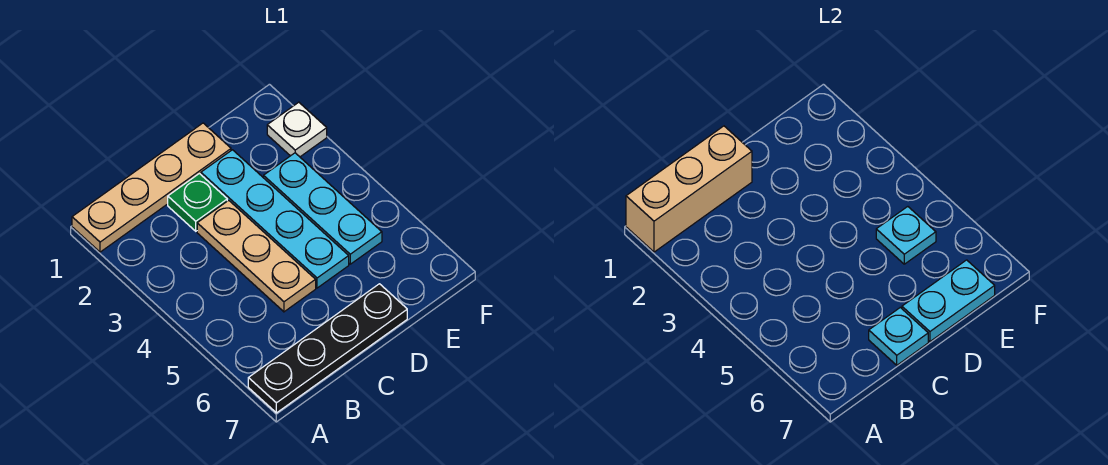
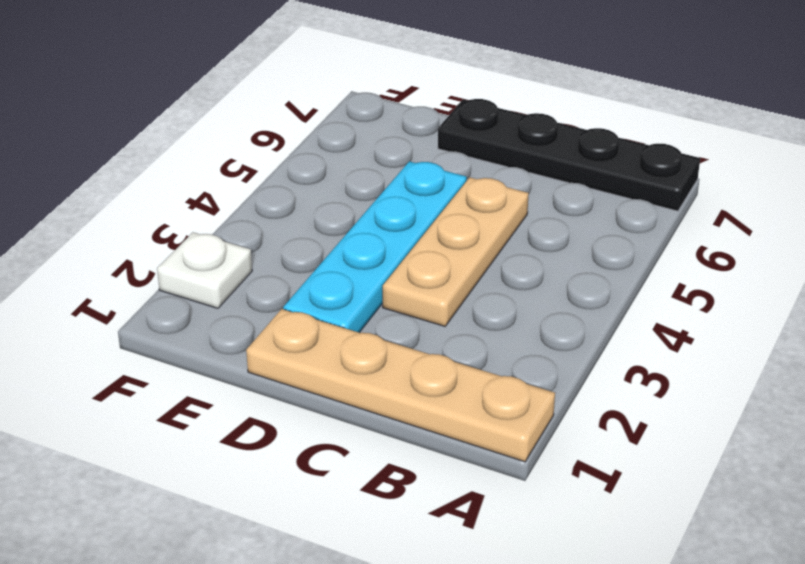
none -> green 1x1 plate [168,174,227,231]
none -> cyan 1x3 plate [264,153,382,264]

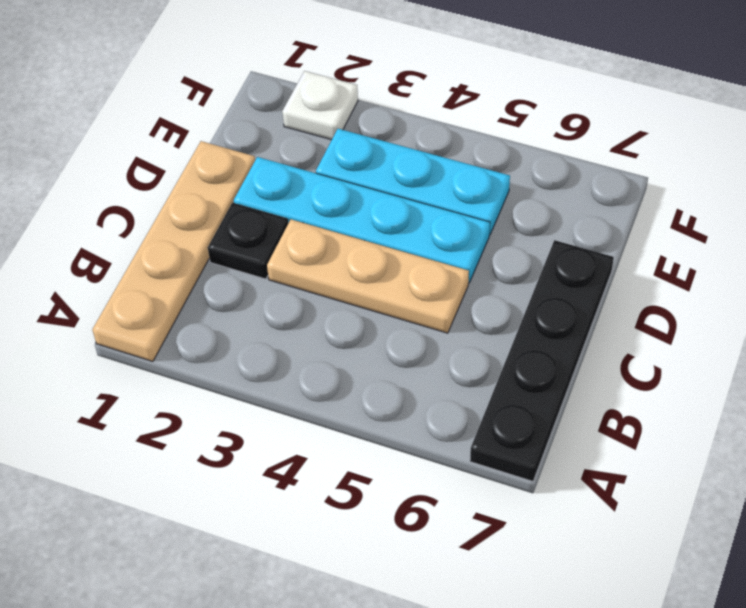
black 1x1 plate [208,203,288,279] -> green 1x1 plate [168,174,227,231]
none -> tan 1x3 brick [626,126,752,252]
none -> cyan 1x1 plate [869,308,928,365]

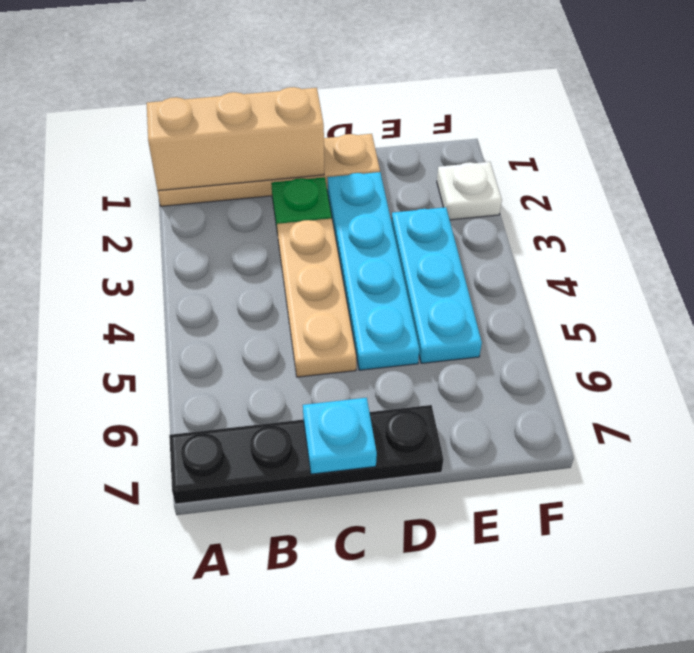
none -> cyan 1x2 plate [902,260,995,341]
none -> cyan 1x1 plate [876,207,936,264]

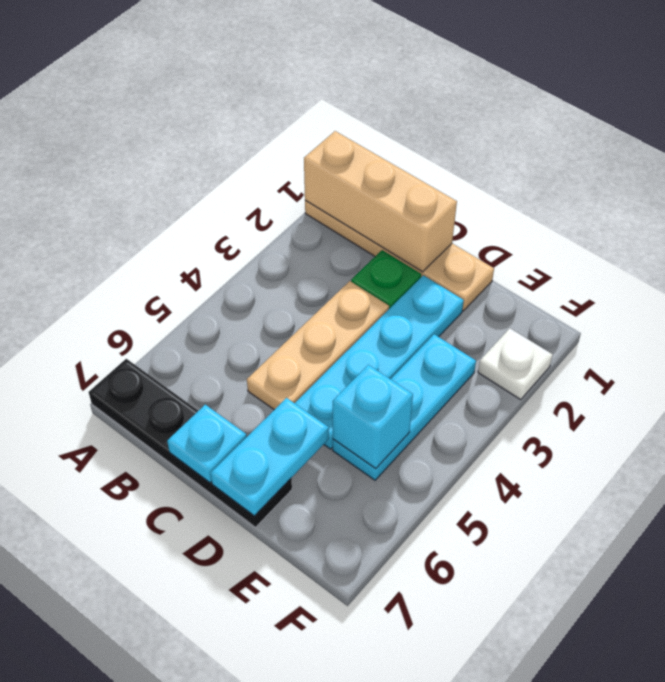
cyan 1x2 plate [211,398,329,516] -> cyan 1x2 plate turned to [902,260,995,341]
cyan 1x1 brick [333,365,413,469] -> cyan 1x1 plate [876,207,936,264]

